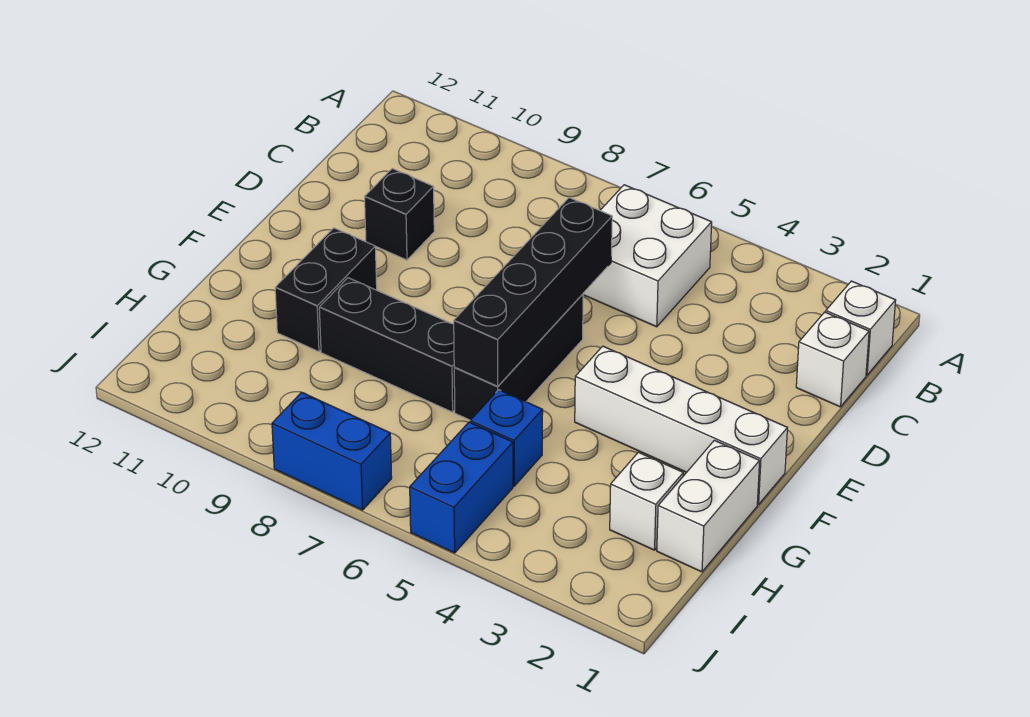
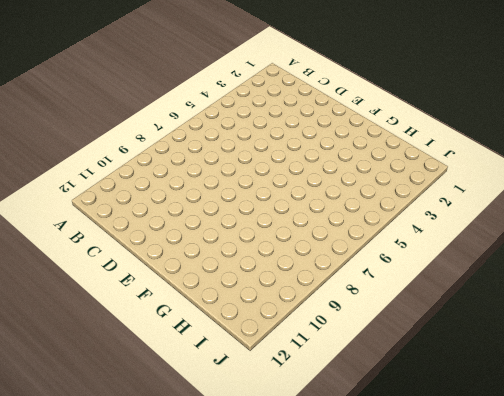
none -> white 1x1 brick [826,281,896,375]
none -> white 2x2 brick [583,185,712,327]
none -> white 1x1 brick [796,312,869,407]

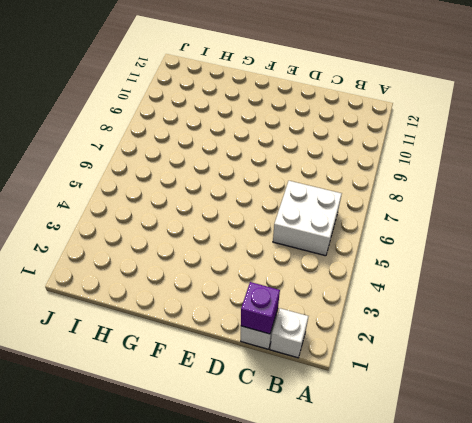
purple 1x1 brick [241,282,280,334] -> none
none -> black 1x1 brick [365,168,434,260]
none -> black 1x3 brick [454,294,583,420]
none -> white 1x4 brick [575,346,787,504]

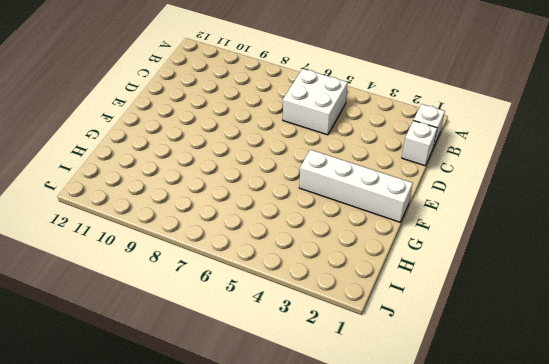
none -> black 1x1 brick [365,168,434,260]
none -> black 1x3 brick [454,294,583,420]
none -> black 1x2 brick [275,228,377,352]

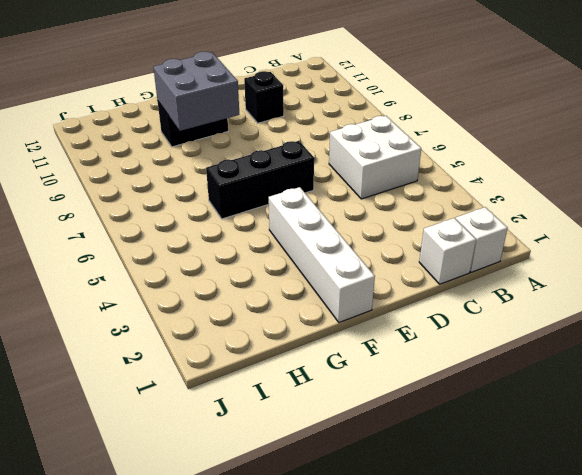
grey 2x2 brick [153,52,239,131] -> none
none -> white 1x2 brick [657,440,760,572]
none -> black 1x3 brick [319,278,455,412]
none -> white 1x1 brick [610,452,683,550]

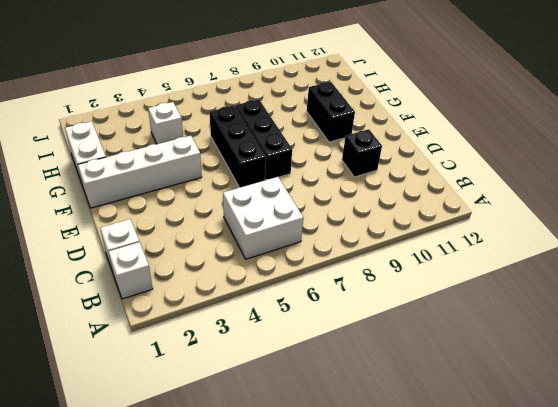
black 1x3 brick [235,99,292,180] -> black 1x3 brick turned to [319,278,455,412]
white 1x1 brick [148,102,183,144] -> white 1x1 brick moved to [610,452,683,550]
none -> blue 1x1 brick [470,390,543,486]
none -> blue 1x2 brick [410,422,513,553]
none -> blue 1x2 brick [272,392,392,510]

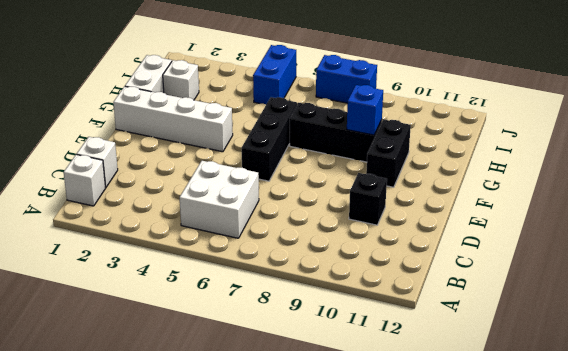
blue 1x1 brick [347,85,383,135] -> blue 1x1 brick moved to [470,390,543,486]
none -> black 1x4 brick [454,198,612,386]

